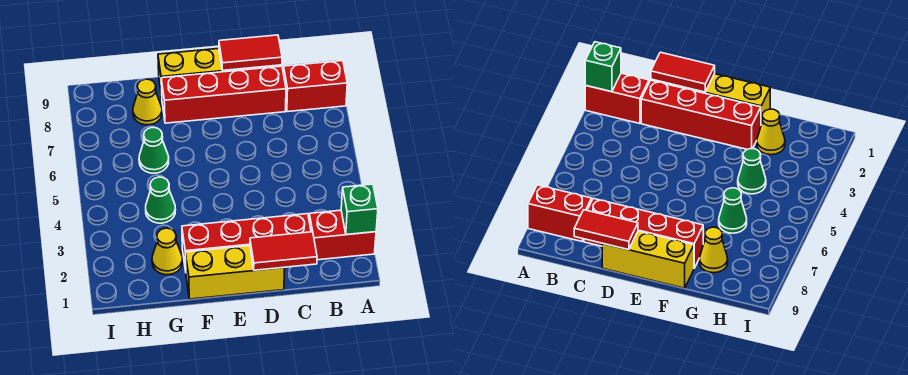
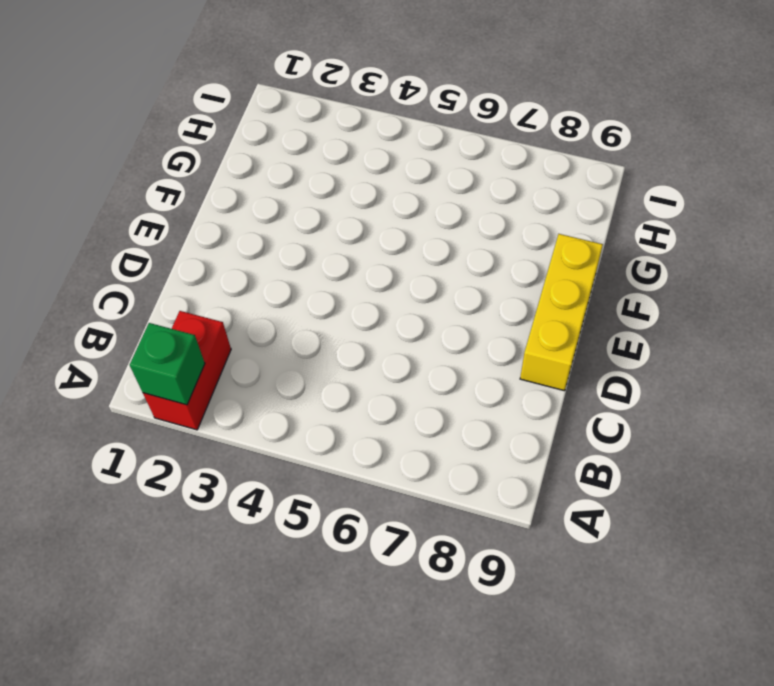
none -> red 1x2 brick [283,61,347,112]
none -> red 1x4 brick [182,214,311,271]
none -> red 1x4 brick [161,66,286,123]

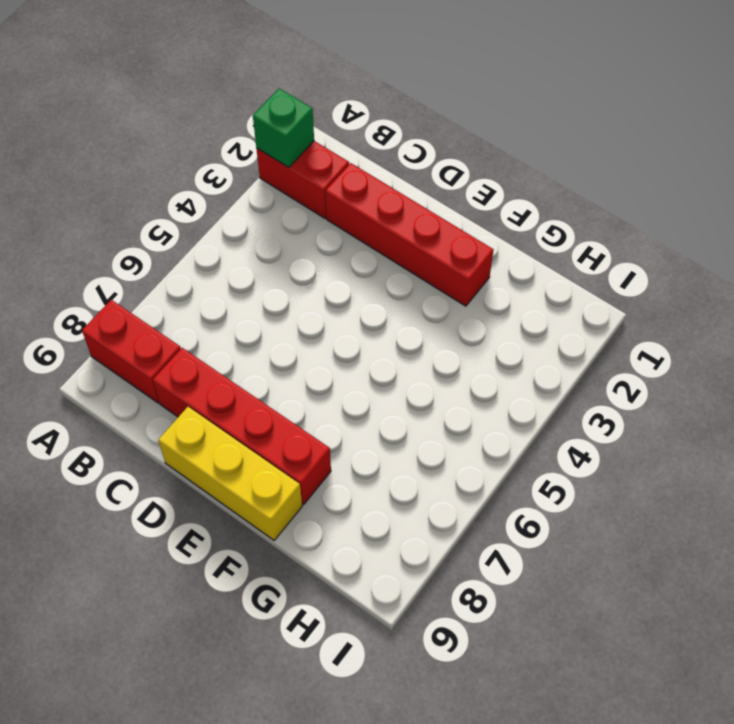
none -> yellow 1x3 brick [185,246,285,299]
none -> yellow 1x1 cone [152,228,183,275]
none -> green 1x1 cone [146,177,175,223]

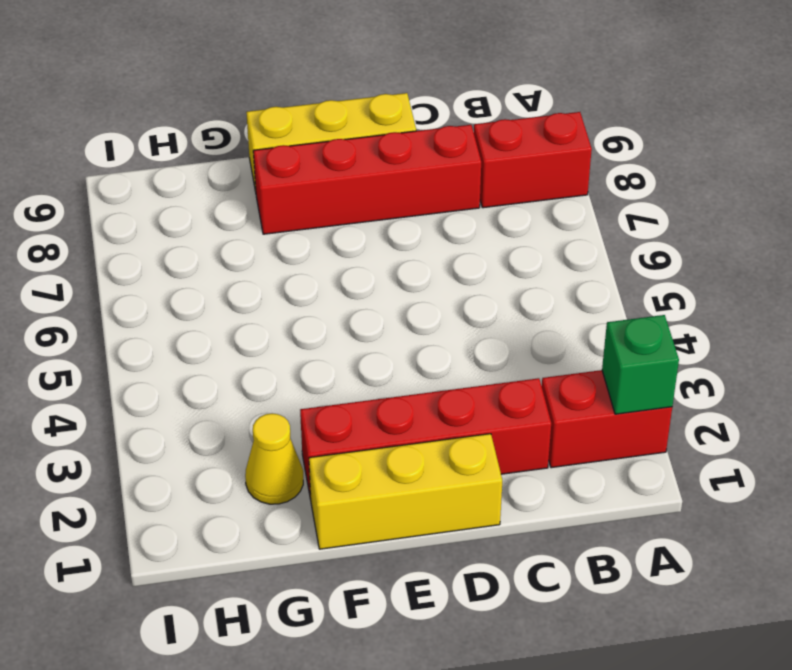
none -> green 1x1 cone [146,177,175,223]
none -> green 1x1 cone [139,127,169,173]
none -> yellow 1x1 cone [133,79,162,125]

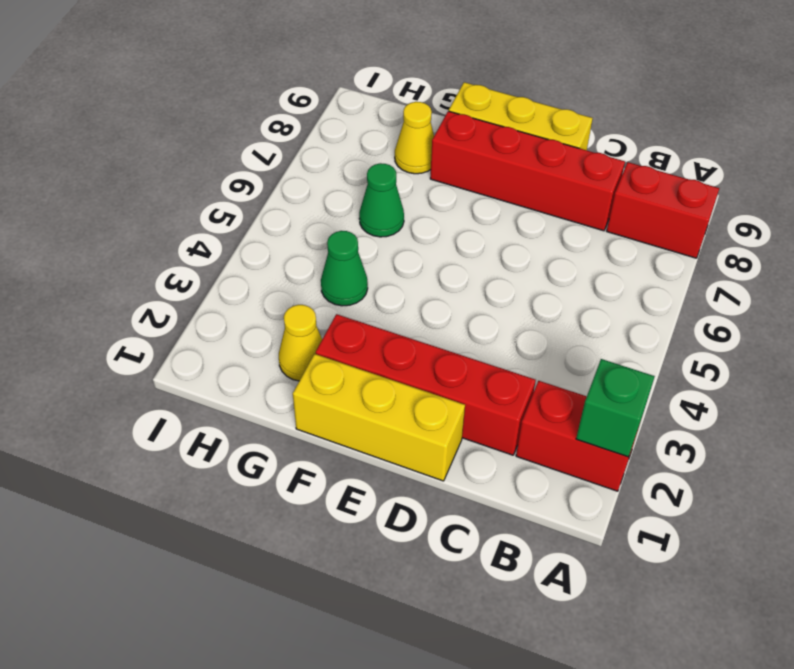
none -> red 1x2 tile [250,232,317,270]
none -> red 1x2 tile [219,35,282,71]

